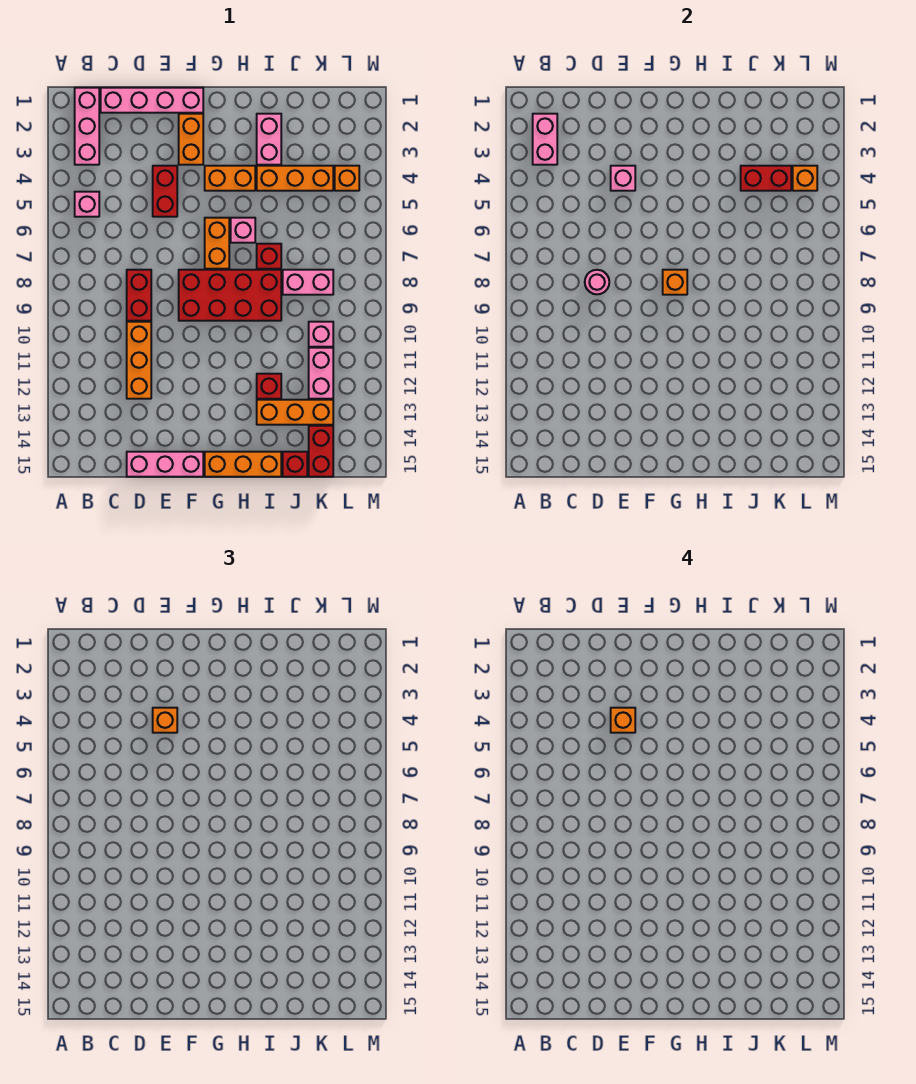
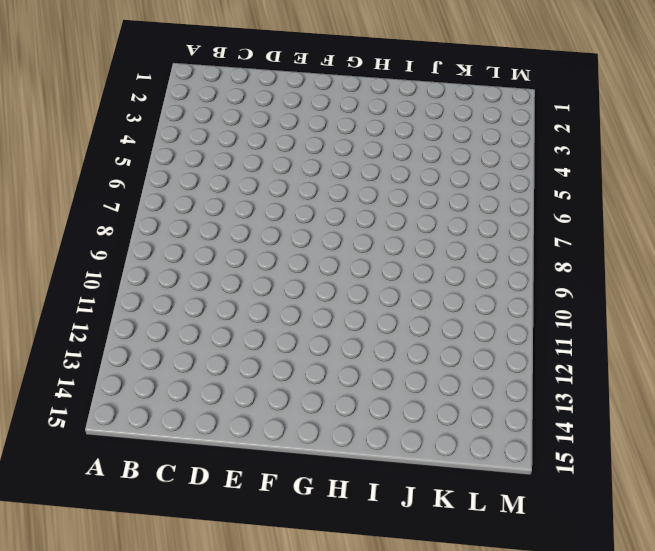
none -> pink 1x3 brick [75,88,99,165]
none -> pink 1x1 brick [75,192,99,217]
none -> pink 1x4 brick [101,88,203,113]
none -> red 1x2 brick [127,270,151,321]

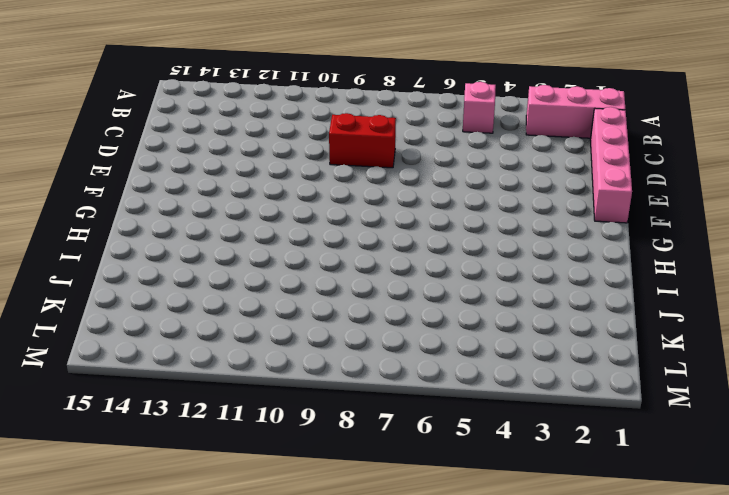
none -> orange 1x3 brick [127,322,151,399]
none -> pink 1x3 brick [127,452,203,477]
none -> red 1x2 brick [153,166,177,217]
none -> orange 1x2 brick [179,114,203,165]

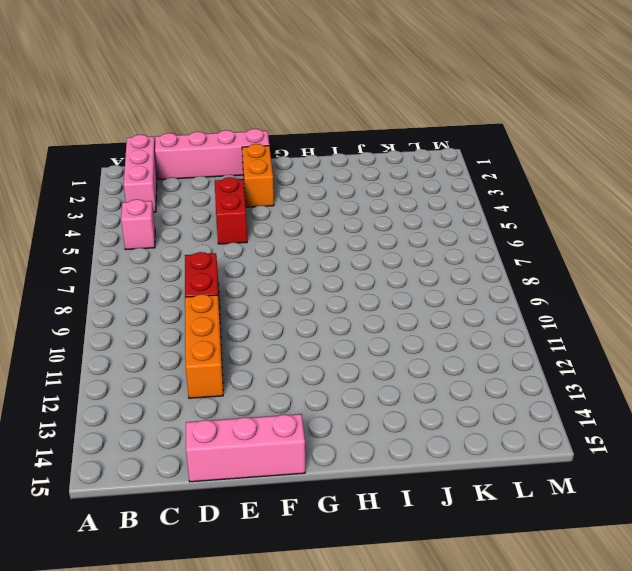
none -> red 2x4 brick [179,270,281,321]
none -> orange 1x2 brick [205,166,255,191]
none -> orange 1x2 brick [205,218,229,269]
none -> orange 1x3 brick [205,452,281,477]

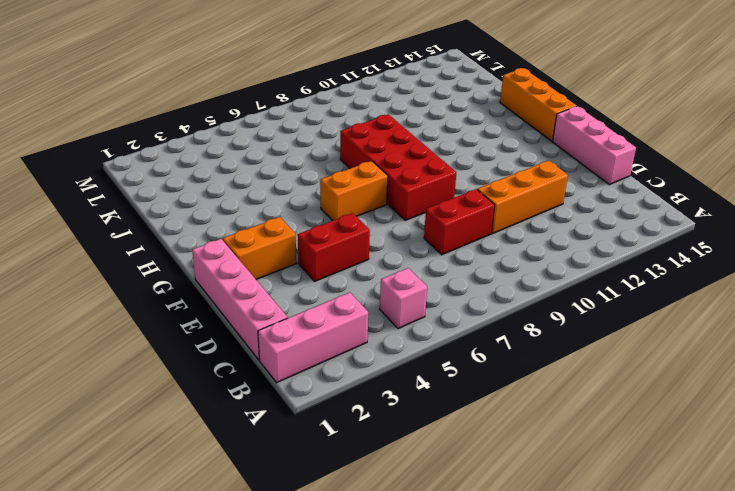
none -> orange 1x2 brick [205,166,255,191]
none -> pink 1x1 brick [231,218,255,243]
none -> pink 1x2 brick [257,114,281,165]
none -> orange 1x3 brick [257,166,333,191]

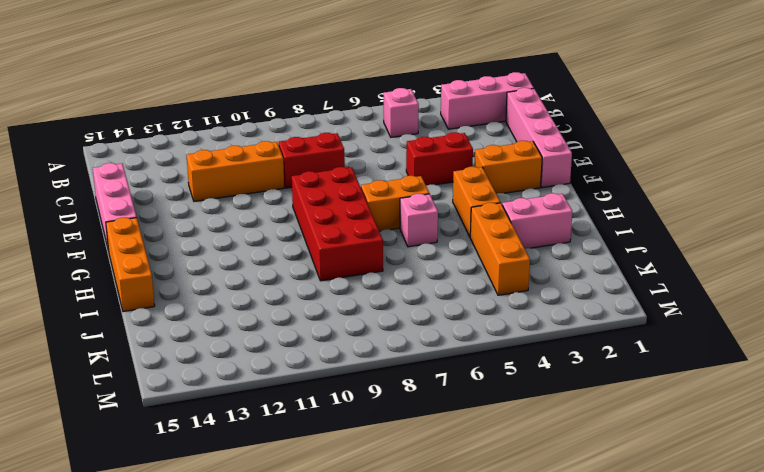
none -> red 1x1 brick [257,244,281,269]
none -> red 1x1 brick [257,374,281,399]
none -> orange 1x3 brick [257,400,333,425]
none -> pink 1x2 brick [283,270,333,295]

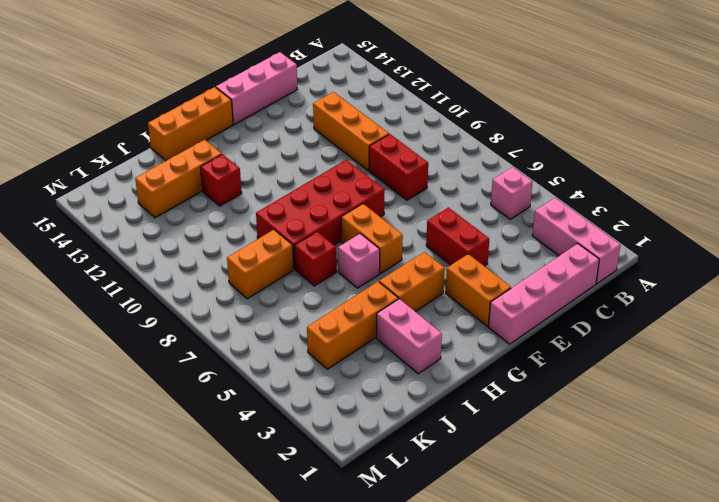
orange 1x2 brick [227,230,294,299] -> pink 1x2 brick [283,270,333,295]
none -> red 1x1 brick [283,452,307,477]
none -> pink 1x1 brick [309,322,333,347]
none -> pink 1x2 brick [309,348,333,399]
none -> red 1x2 brick [309,426,333,477]

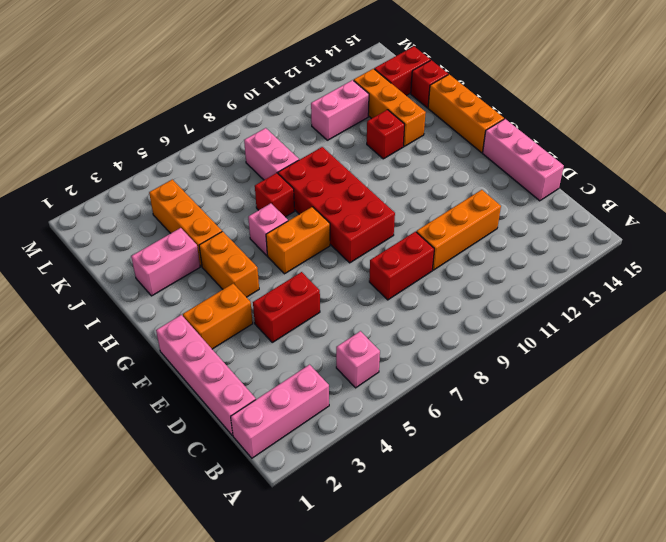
none -> pink 1x1 brick [309,322,333,347]
none -> orange 1x1 brick [335,166,359,191]
none -> pink 1x2 brick [533,114,557,165]
none -> pink 1x1 round brick [585,270,609,294]

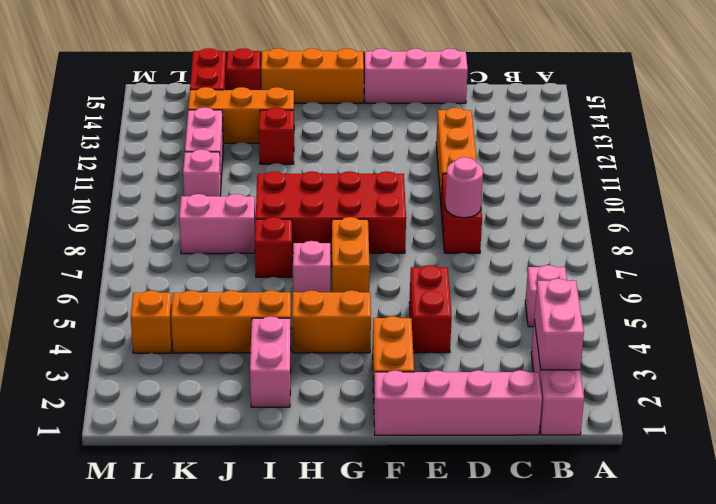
none -> pink 1x1 brick [611,166,635,191]
none -> orange 1x1 brick [663,270,687,295]
none -> red 1x2 brick [741,166,791,191]
none -> orange 1x1 brick [793,166,817,191]

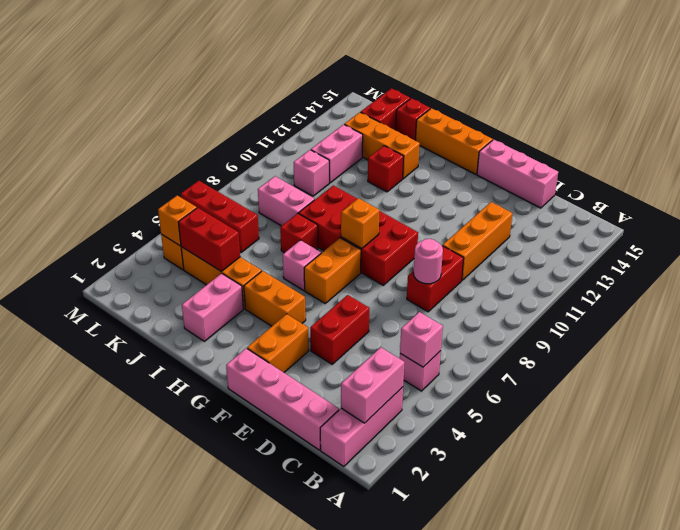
pink 1x1 brick [400,312,443,367] -> pink 1x1 brick moved to [611,166,635,191]
red 1x3 brick [181,181,259,252] -> none
none -> orange 1x1 brick [153,708,177,733]
none -> orange 1x1 brick [611,708,635,733]

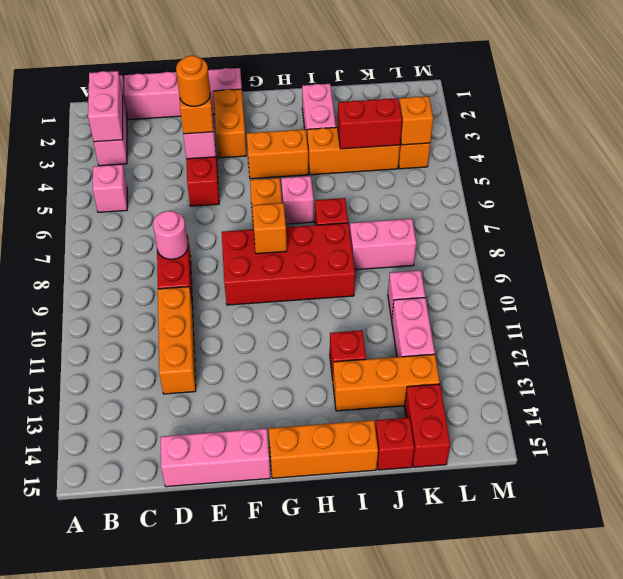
orange 1x1 round brick [176,56,210,106] -> orange 1x1 brick [611,708,635,733]

